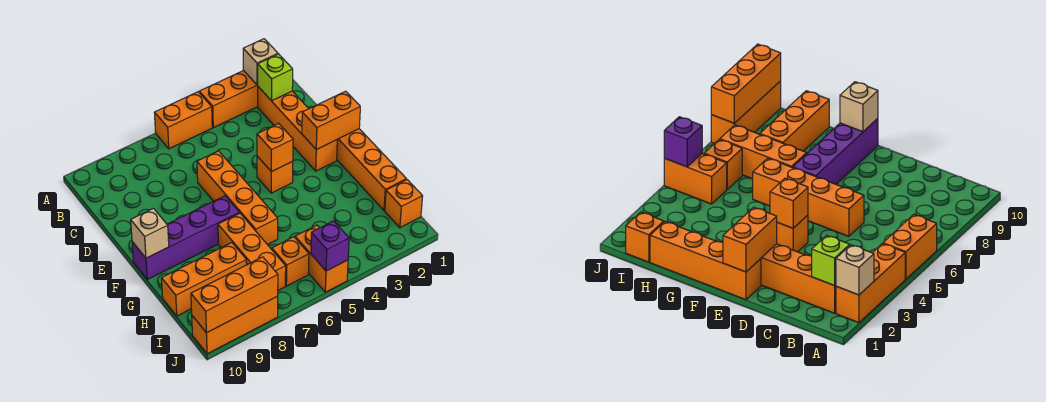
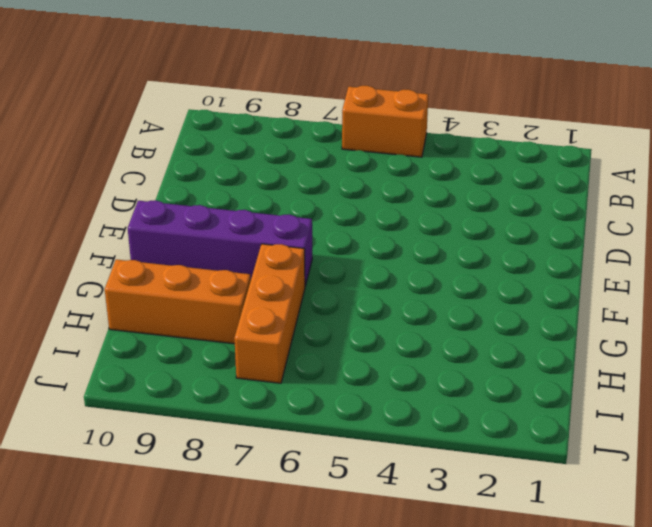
none -> orange 1x3 brick [199,70,258,128]
none -> orange 1x4 brick [258,87,337,171]
none -> orange 1x4 brick [197,151,278,245]

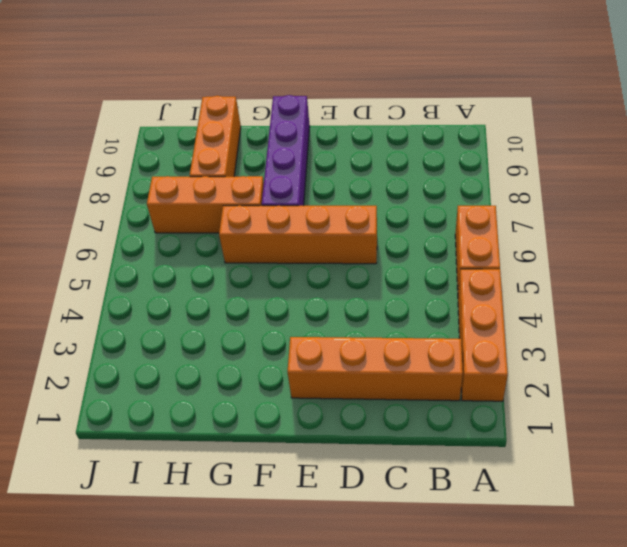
none -> orange 1x4 brick [337,129,406,210]
none -> orange 1x1 brick [257,156,293,193]
none -> orange 1x1 brick [385,180,423,228]

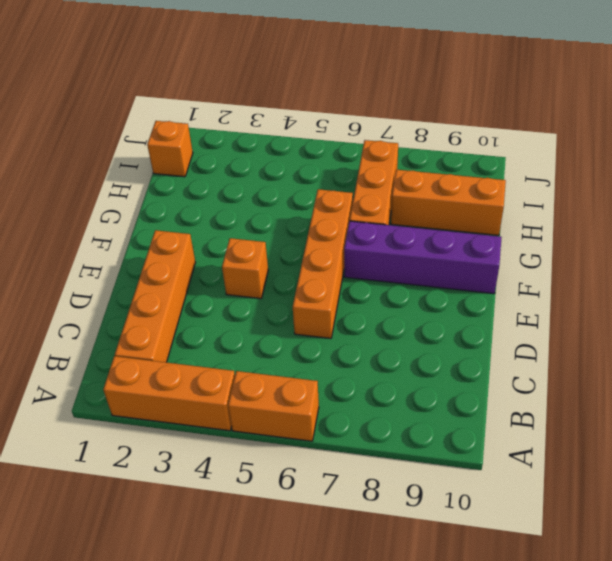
none -> orange 1x4 brick [337,129,406,210]
none -> orange 1x2 brick [295,225,348,292]
none -> orange 1x1 brick [272,237,309,286]

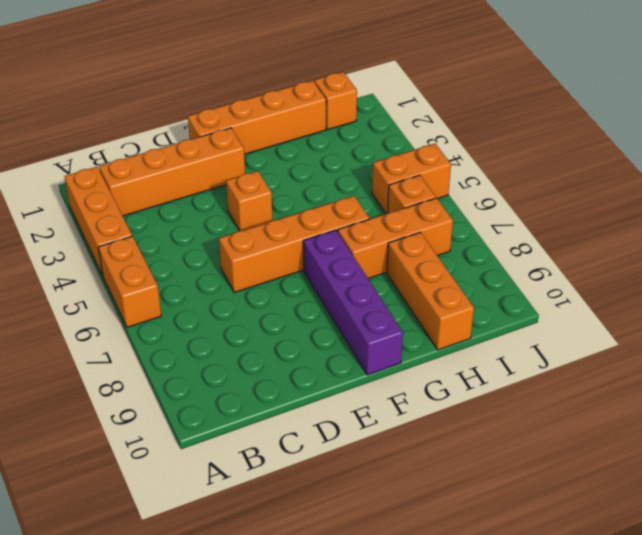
none -> orange 1x3 brick [192,296,278,354]
none -> tan 1x1 brick [243,39,278,85]
none -> lime 1x1 brick [258,54,293,101]

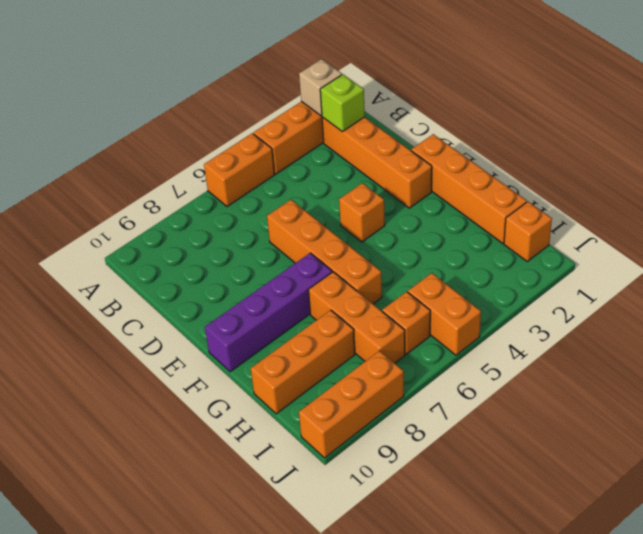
none -> orange 1x2 brick [302,91,360,150]
none -> orange 1x1 brick [257,123,293,172]
none -> tan 1x1 brick [131,208,169,258]

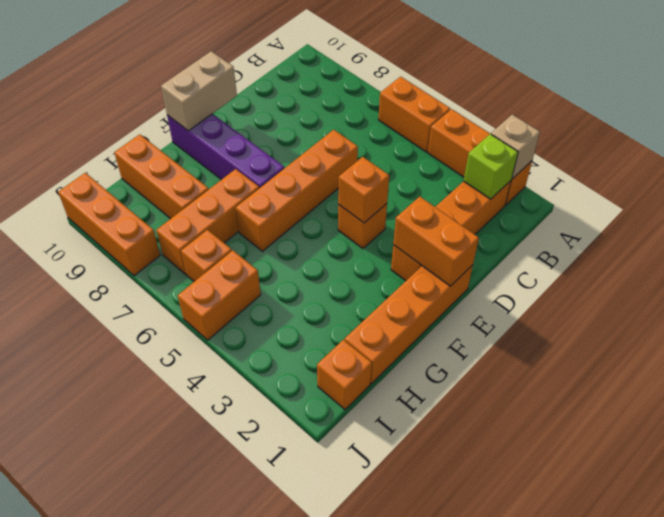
tan 1x2 brick [161,51,237,131] -> tan 1x1 brick [131,208,169,258]
none -> purple 1x1 brick [311,221,349,271]
none -> orange 1x3 brick [191,257,278,333]

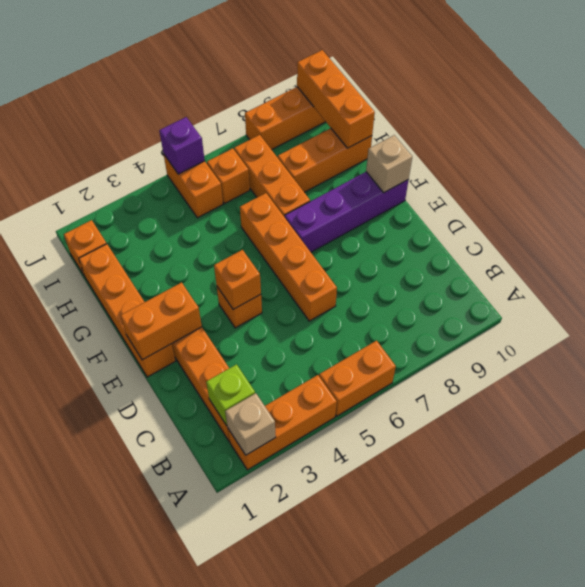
orange 1x3 brick [297,50,375,148] -> orange 1x3 brick turned to [191,257,278,333]

